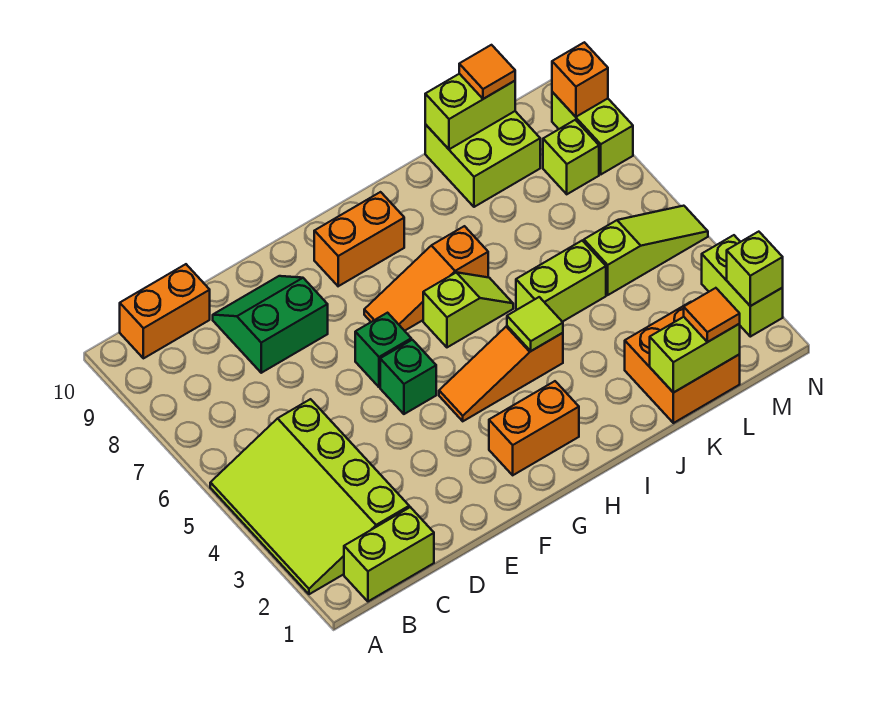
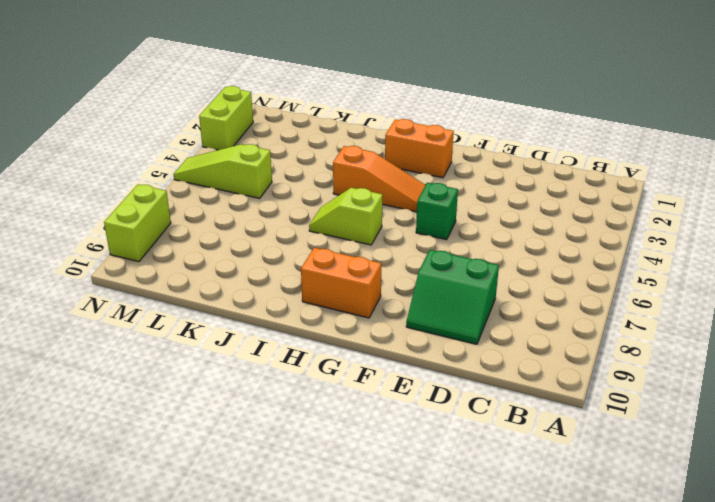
none -> lime 3x4 slope [210,399,409,594]
none -> lime 1x2 brick [344,507,434,601]
none -> orange 1x2 brick [120,264,210,358]

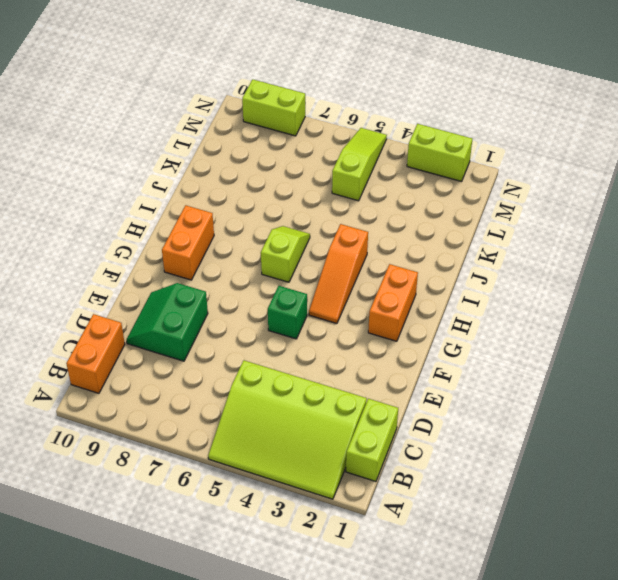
none -> green 1x1 brick [355,313,411,387]
none -> orange 1x3 slope [364,226,488,331]
none -> lime 1x2 brick [516,241,606,322]

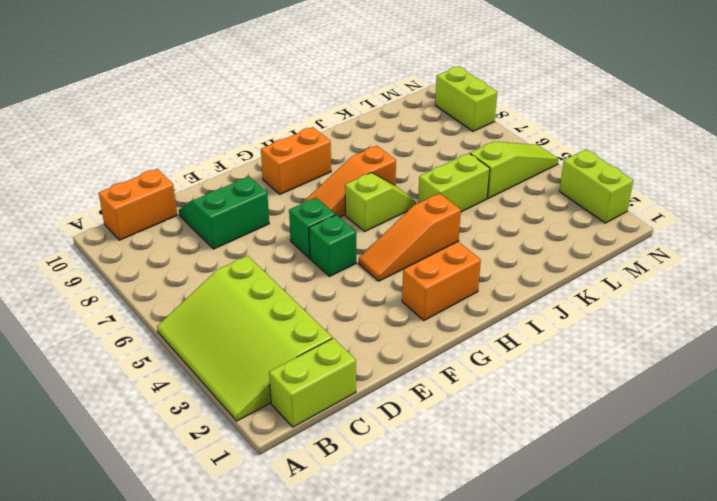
none -> orange 2x2 brick [625,302,740,423]
none -> lime 2x2 brick [425,111,540,207]
none -> lime 1x1 brick [543,120,599,194]

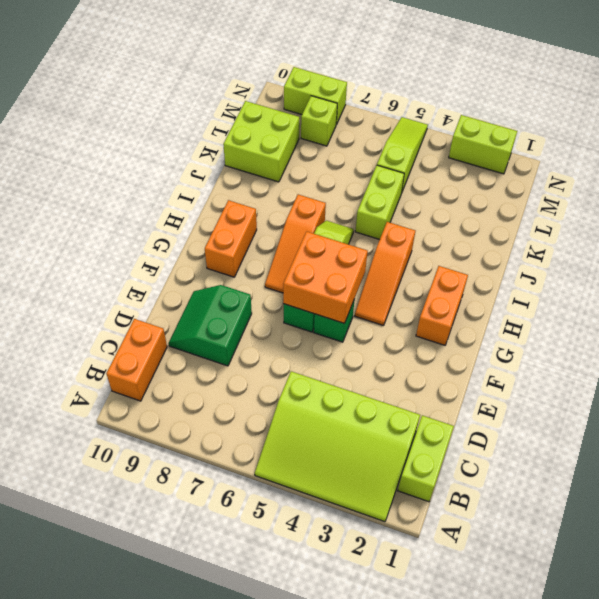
orange 2x2 brick [283,231,368,323] -> orange 2x2 brick moved to [625,302,740,423]
none -> lime 1x1 tile [507,297,563,351]
none -> lime 1x2 brick [650,317,740,393]
none -> lime 1x2 brick [425,74,515,149]

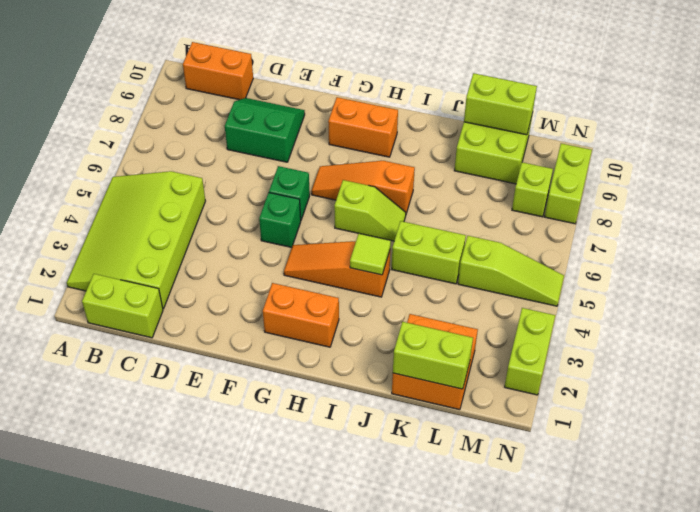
none -> lime 1x1 brick [727,232,783,306]
none -> orange 1x1 brick [552,42,608,117]
none -> orange 1x1 tile [684,288,740,342]

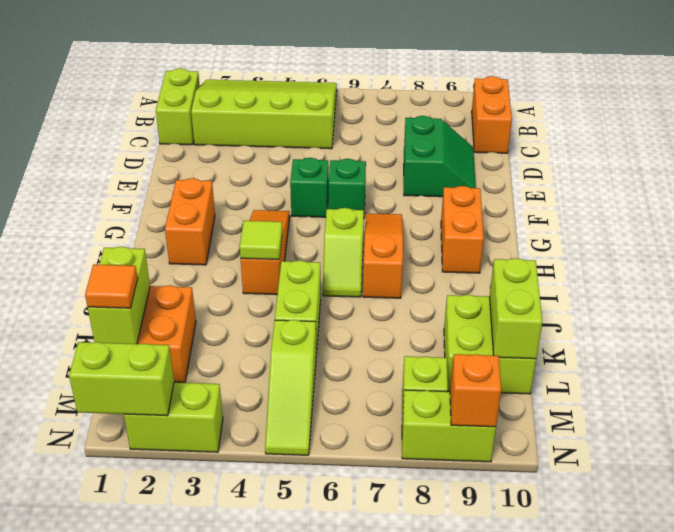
lime 1x2 brick [69,342,174,416] -> lime 1x1 brick [727,232,783,306]
none -> orange 1x1 tile [459,45,515,99]

